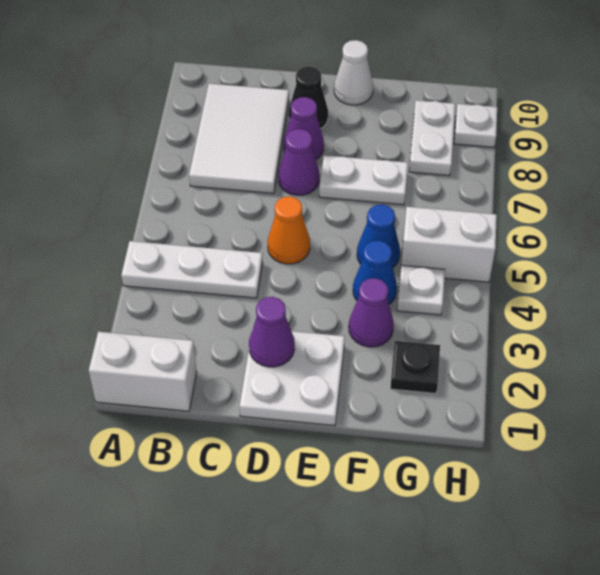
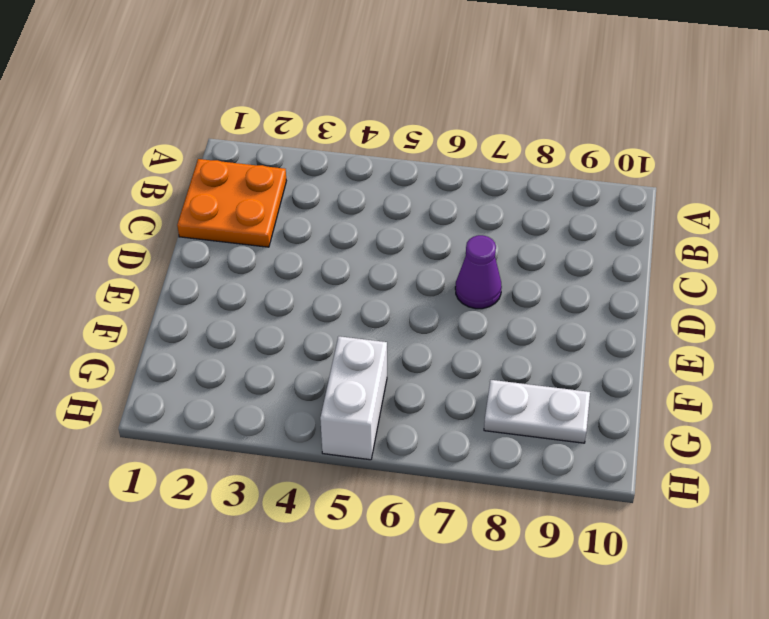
orange 2x2 plate [177,159,286,247] -> white 1x2 brick [89,332,197,411]
none -> white 1x3 plate [121,241,263,298]
none -> white 2x3 tile [189,84,289,193]
none -> white 2x2 plate [240,328,345,426]

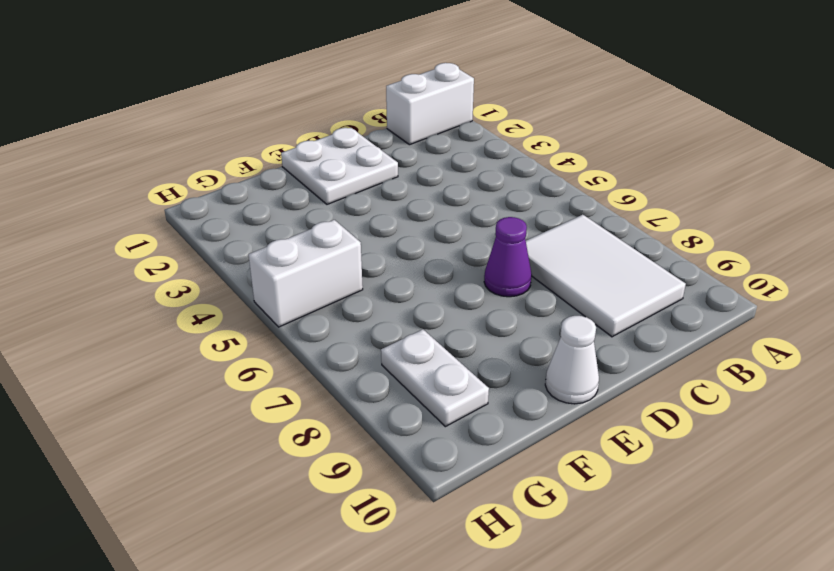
none -> white 1x3 plate [121,241,263,298]
none -> orange 1x1 cone [268,196,310,264]
none -> purple 1x1 cone [284,97,324,160]

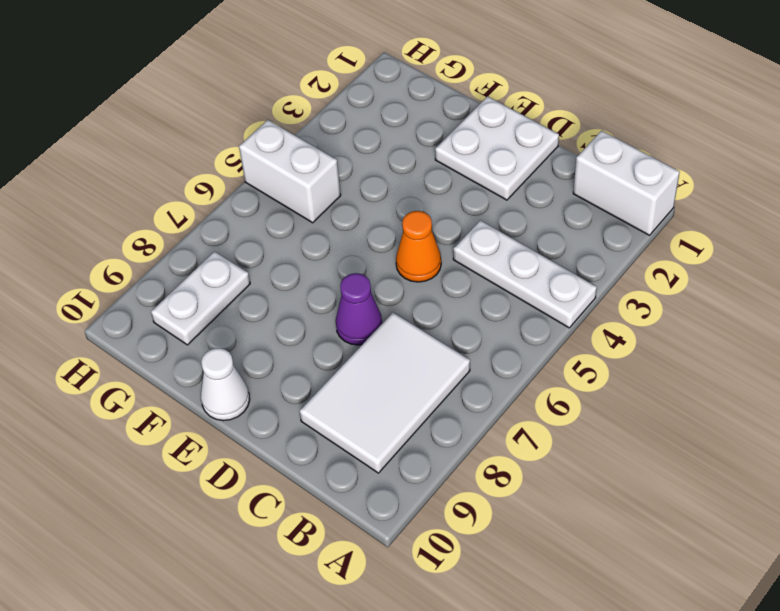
none -> purple 1x1 cone [284,97,324,160]
none -> black 1x1 cone [289,66,328,128]
none -> white 1x2 plate [319,155,408,205]

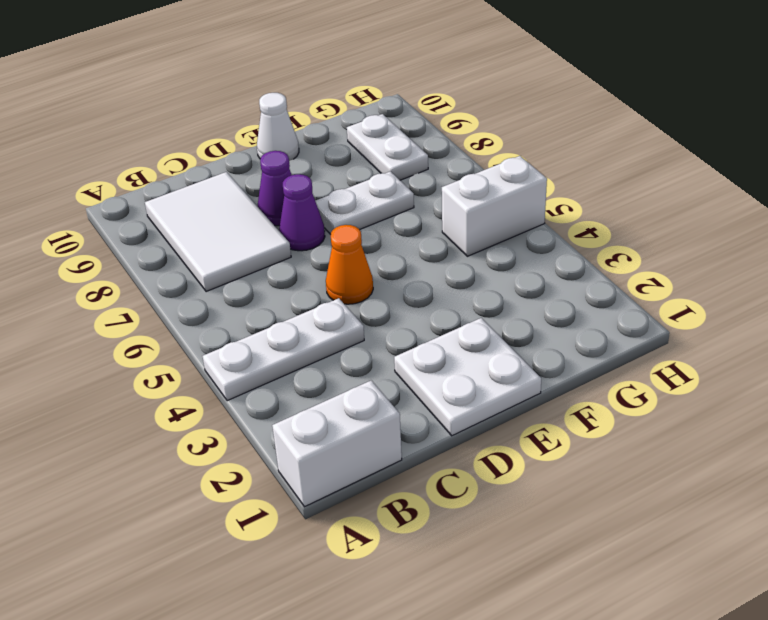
none -> black 1x1 cone [289,66,328,128]
none -> purple 1x1 cone [349,278,394,347]
none -> blue 1x1 cone [353,241,397,304]

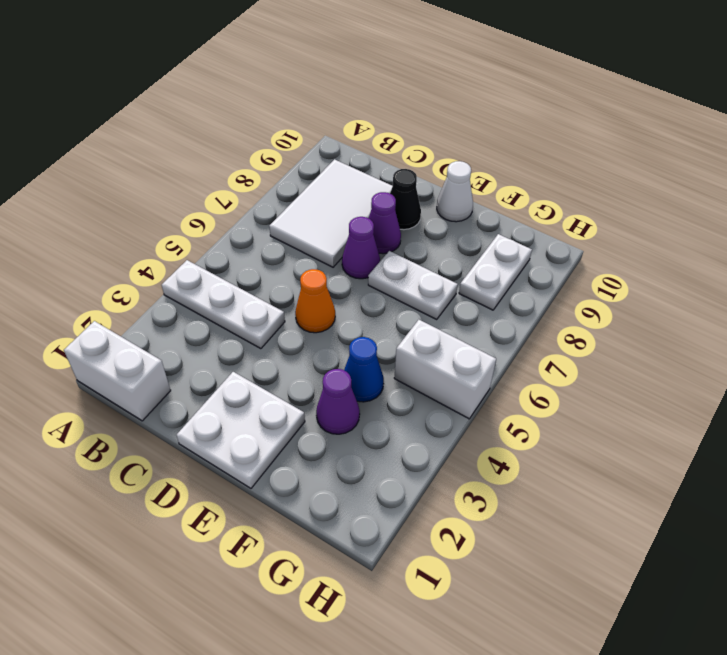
none -> blue 1x1 cone [357,204,400,267]
none -> black 1x1 plate [390,341,440,393]
none -> white 1x1 plate [397,265,445,315]

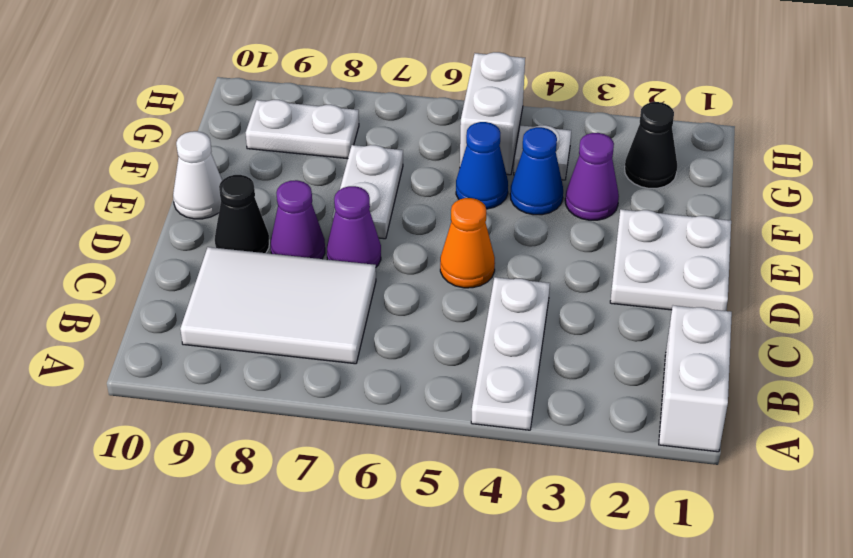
black 1x1 cone [625,102,677,188] -> black 1x1 plate [390,341,440,393]
none -> white 1x1 plate [454,104,497,147]
none -> purple 1x1 cone [249,297,295,367]

